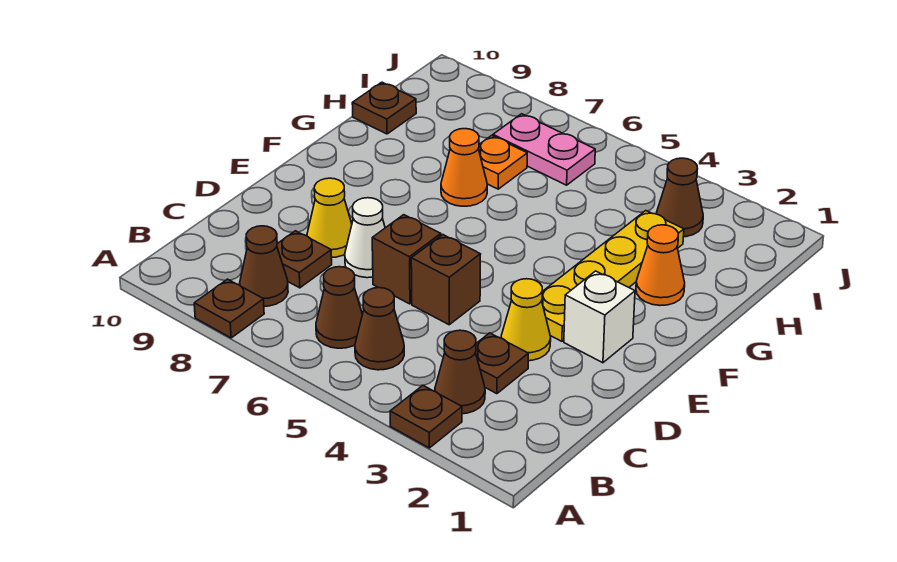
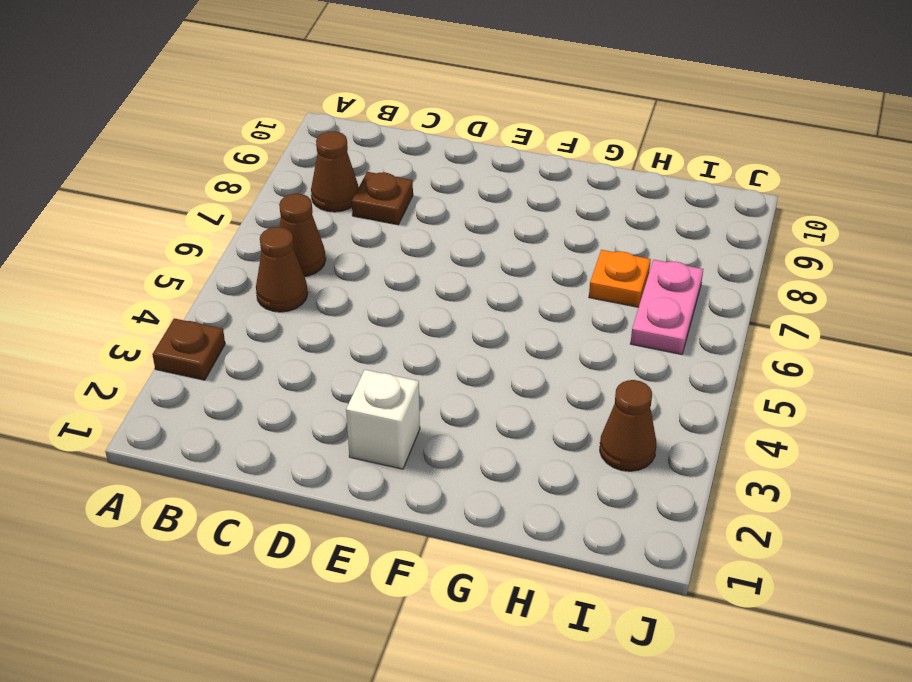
none -> brown 1x1 plate [194,279,264,338]
none -> brown 1x1 cone [435,330,485,414]
none -> brown 1x1 plate [476,333,528,394]

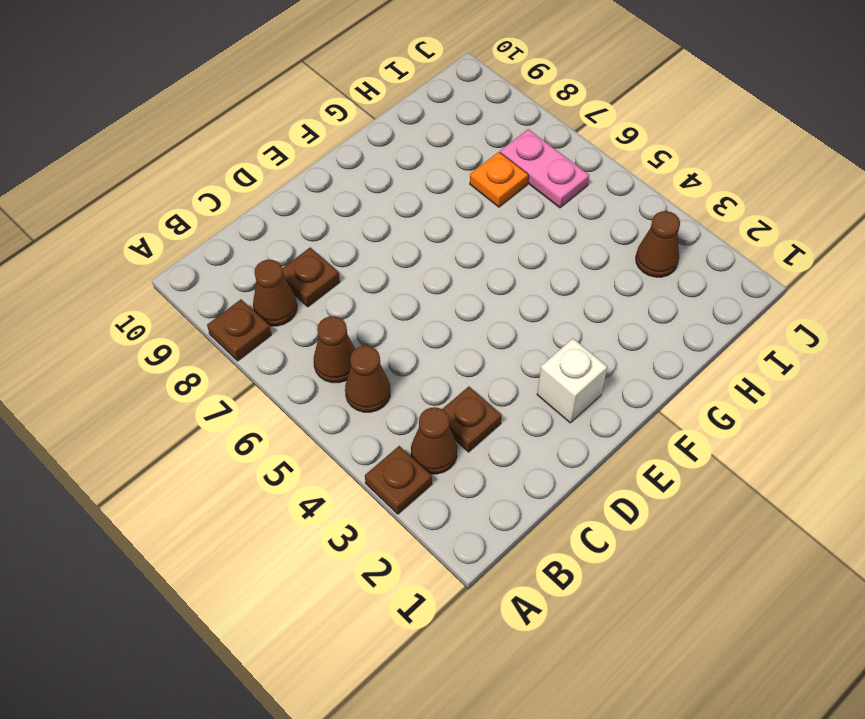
none -> yellow 1x1 cone [501,279,551,361]
none -> brown 1x1 brick [411,235,481,325]
none -> brown 1x1 brick [372,215,441,304]

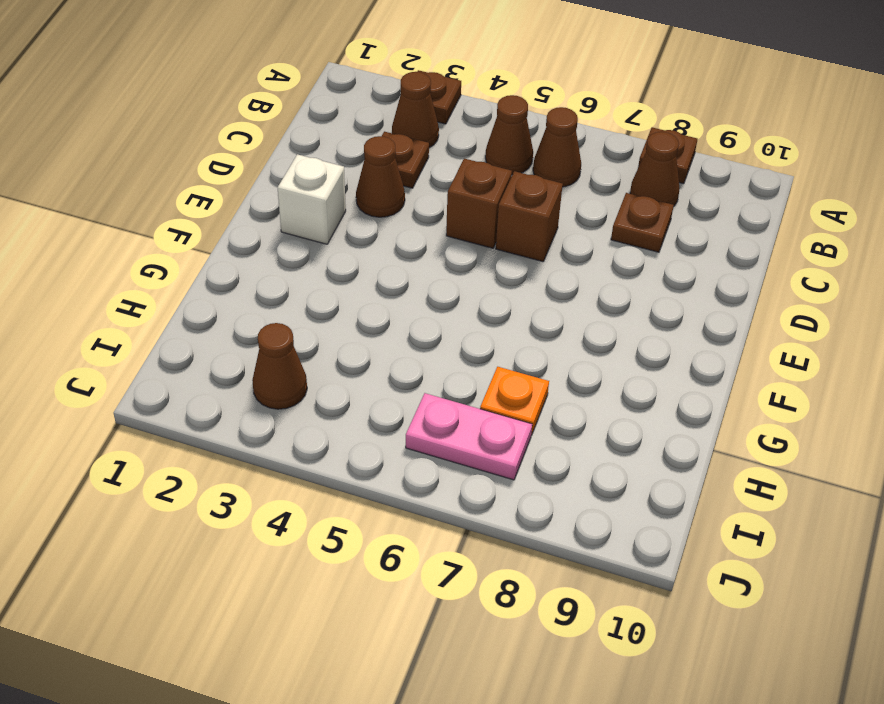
brown 1x1 cone [356,136,405,217] -> yellow 1x1 cone [501,279,551,361]
none -> white 1x1 cone [345,198,385,278]
none -> yellow 1x1 cone [307,178,352,257]
none -> yellow 1x4 plate [542,211,684,341]

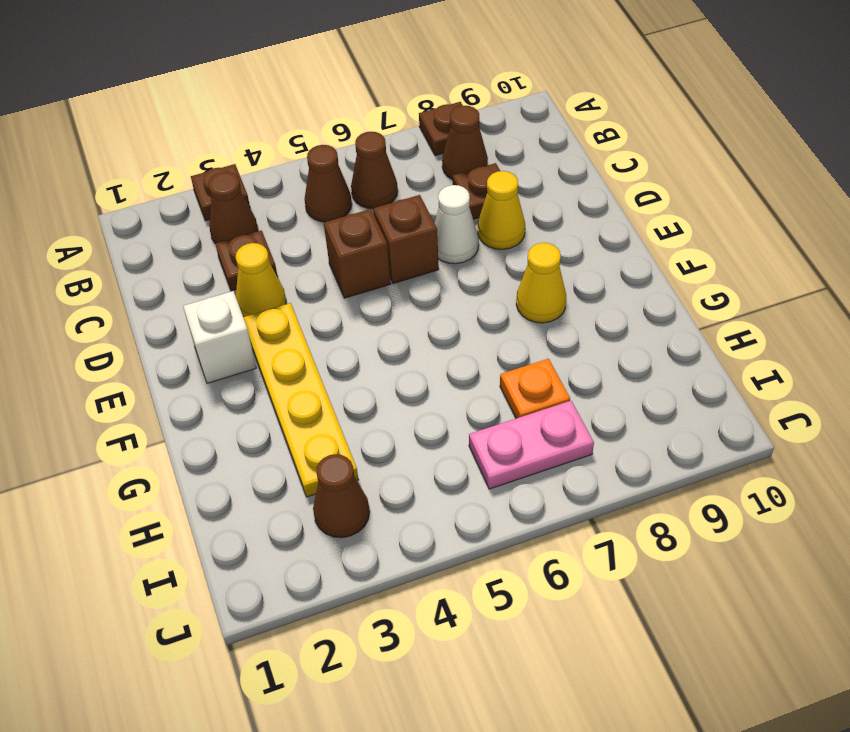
yellow 1x1 cone [516,243,566,323] -> none
none -> orange 1x1 cone [636,225,685,305]
none -> orange 1x1 cone [441,129,487,206]
none -> brown 1x1 plate [352,82,416,134]

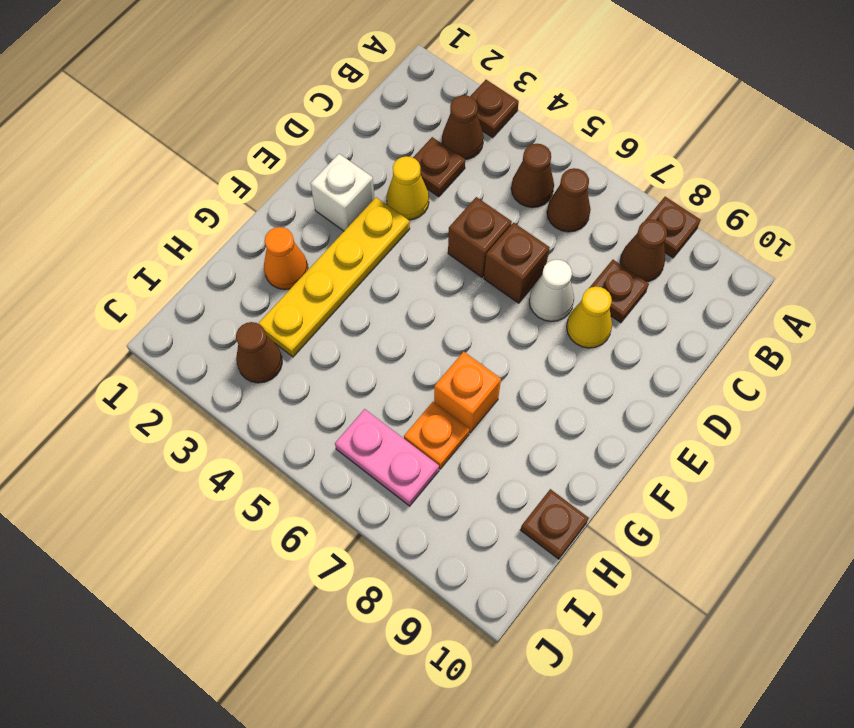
orange 1x1 brick [434,352,501,433] -> orange 1x1 cone [441,129,487,206]

